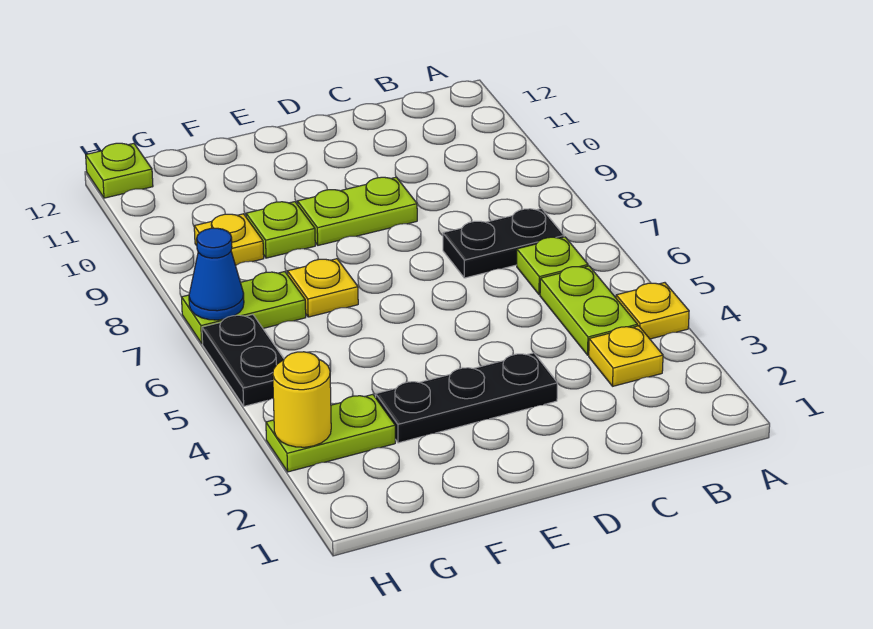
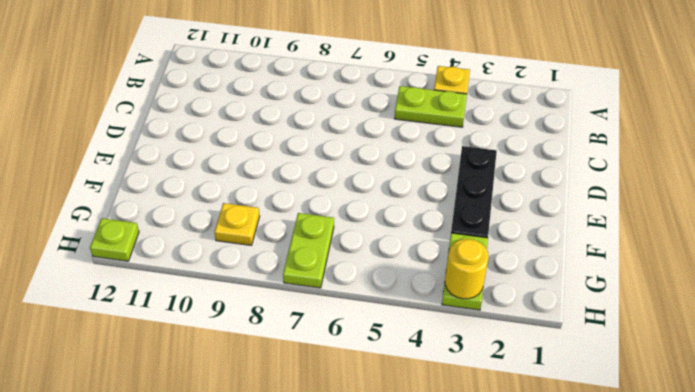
none -> yellow 1x1 plate [589,326,663,386]
none -> lime 1x1 plate [517,237,588,295]
none -> black 1x2 plate [443,209,564,278]

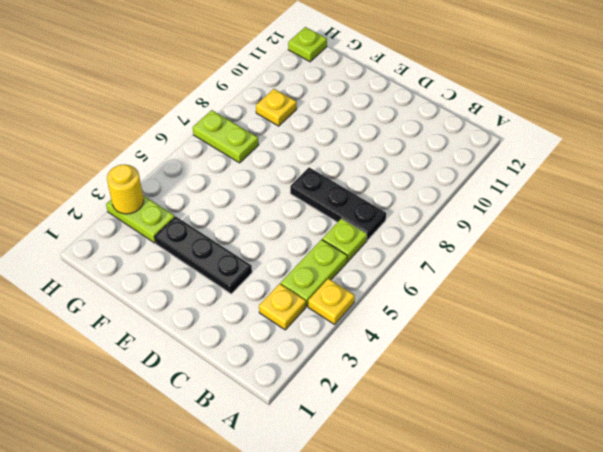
black 1x3 plate [290,168,386,240] -> black 1x2 plate [443,209,564,278]
none -> lime 1x2 plate [297,177,417,245]
none -> yellow 1x1 plate [288,259,358,317]
none -> lime 1x1 plate [246,202,315,258]

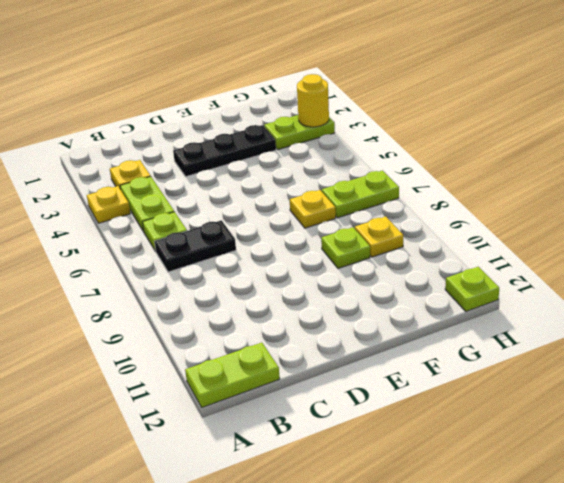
lime 1x2 plate [185,343,280,407] -> lime 1x2 plate moved to [297,177,417,245]
none -> black 1x2 plate [202,315,284,406]
none -> blue 1x1 cone [189,228,244,320]

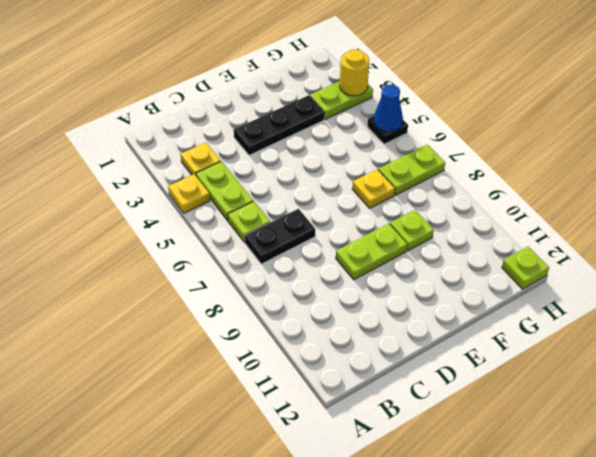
black 1x1 plate [367,116,408,144] -> black 1x2 plate [202,315,284,406]
blue 1x1 cone [374,84,403,132] -> blue 1x1 cone moved to [189,228,244,320]
none -> yellow 1x1 plate [194,214,264,266]

